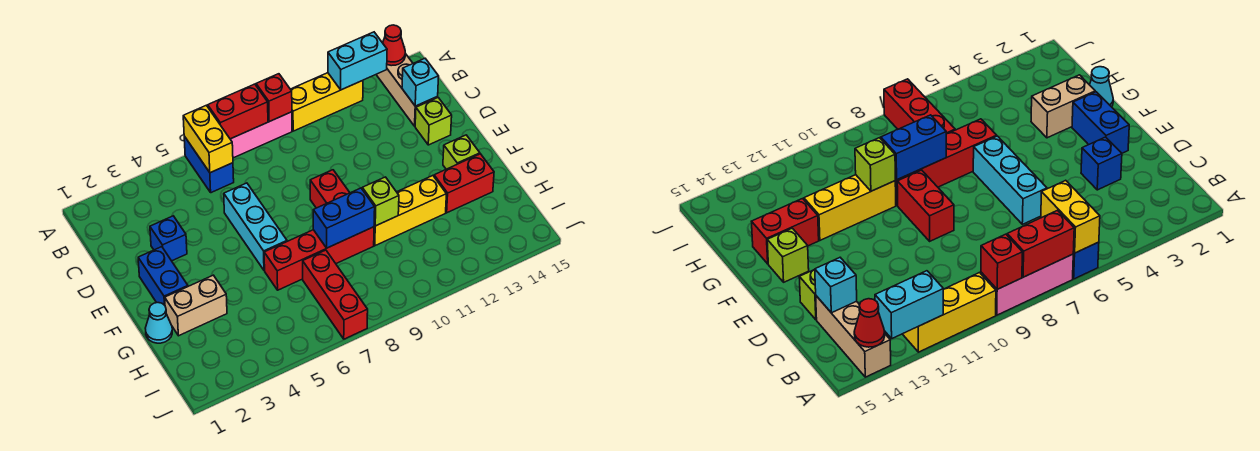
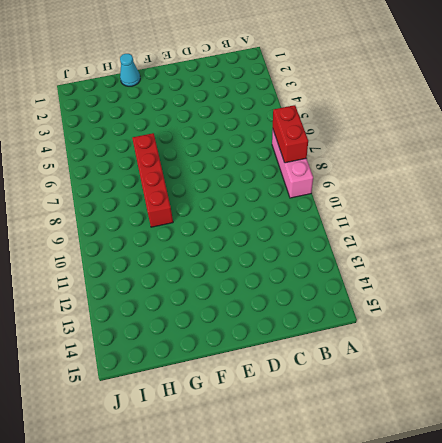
none -> blue 1x2 brick [184,136,234,193]
none -> yellow 1x3 brick [291,73,363,131]
none -> tan 1x3 brick [376,54,438,126]

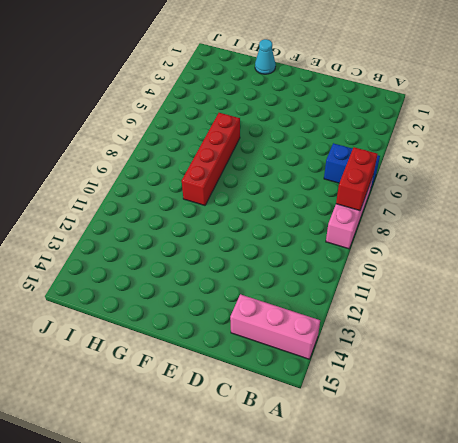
pink 1x3 brick [230,294,320,359] -> tan 1x3 brick [376,54,438,126]
none -> yellow 1x3 brick [291,73,363,131]
none -> blue 1x1 brick [150,216,187,261]
none -> cyan 1x3 brick [224,183,287,270]

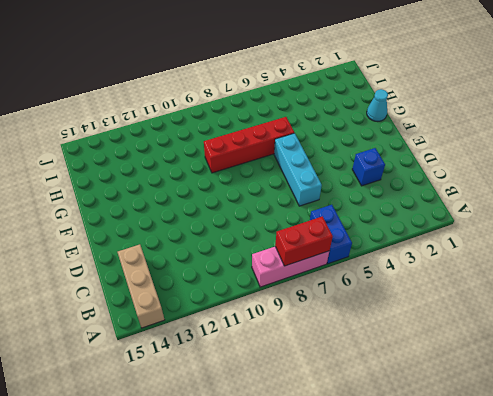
none -> yellow 1x3 brick [291,73,363,131]
none -> lime 1x1 brick [415,98,452,145]
none -> blue 1x2 brick [138,247,188,305]

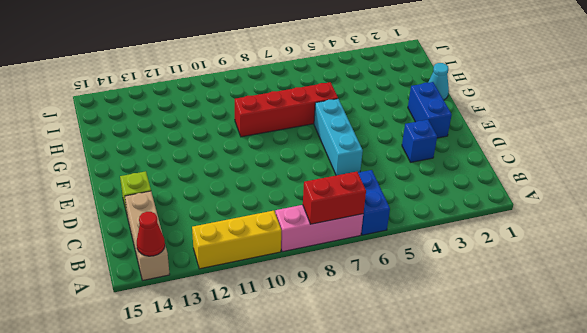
none -> red 1x2 brick [310,170,350,208]
none -> lime 1x1 brick [443,135,480,169]
none -> tan 1x2 brick [165,275,227,336]

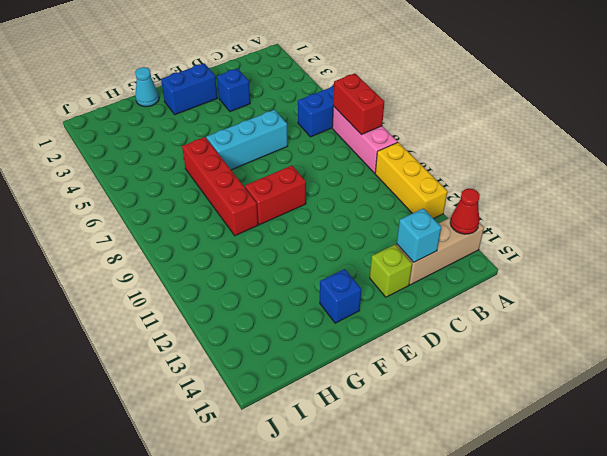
blue 1x1 brick [320,269,361,323] -> lime 1x1 brick [443,135,480,169]
none -> tan 1x2 brick [165,275,227,336]
none -> yellow 1x3 brick [374,176,446,246]
none -> red 1x2 brick [434,154,494,213]

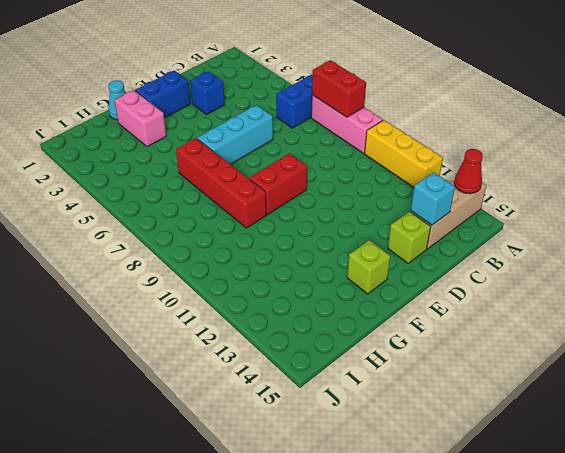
pink 1x2 brick [114,90,166,147] -> tan 1x2 brick [165,275,227,336]
none -> yellow 1x3 brick [374,176,446,246]
none -> red 1x2 brick [434,154,494,213]
none -> red 1x3 brick [303,250,368,339]

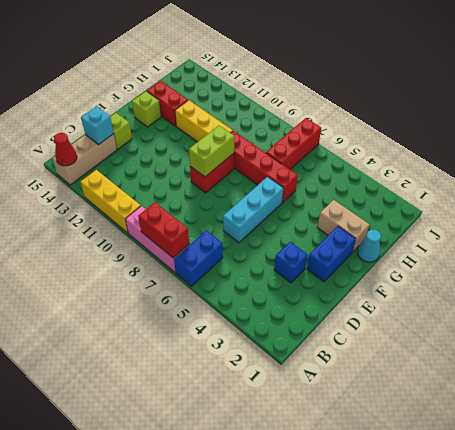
lime 1x2 brick [189,125,234,177] -> none
none -> yellow 1x2 brick [183,105,233,173]
none -> red 1x1 brick [256,74,292,122]
none -> cyan 1x2 brick [328,32,387,90]

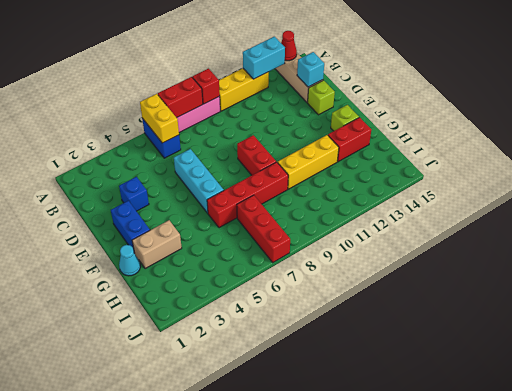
none -> blue 1x2 brick [313,188,375,248]
none -> lime 1x1 brick [362,177,399,226]

